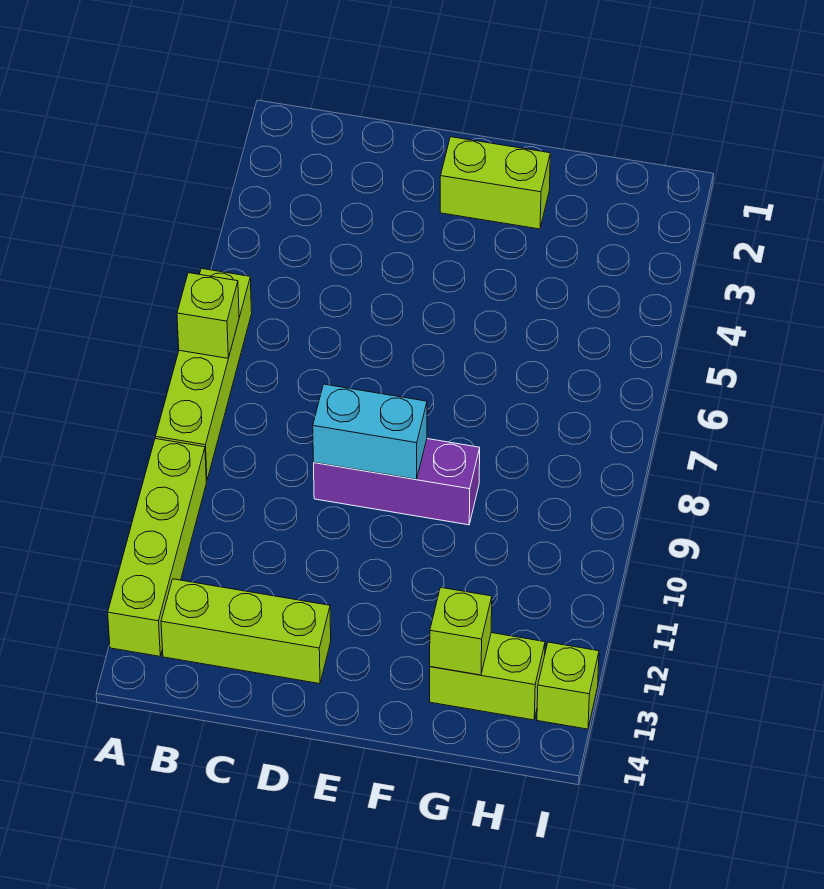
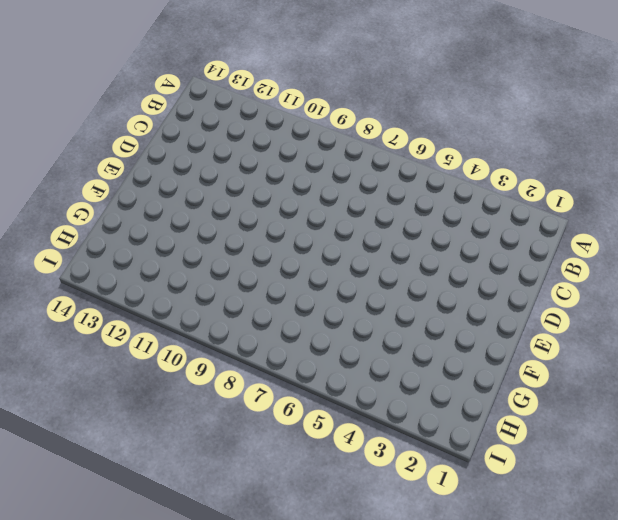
none -> lime 1x4 brick [155,268,252,481]
none -> lime 1x4 brick [108,439,206,656]

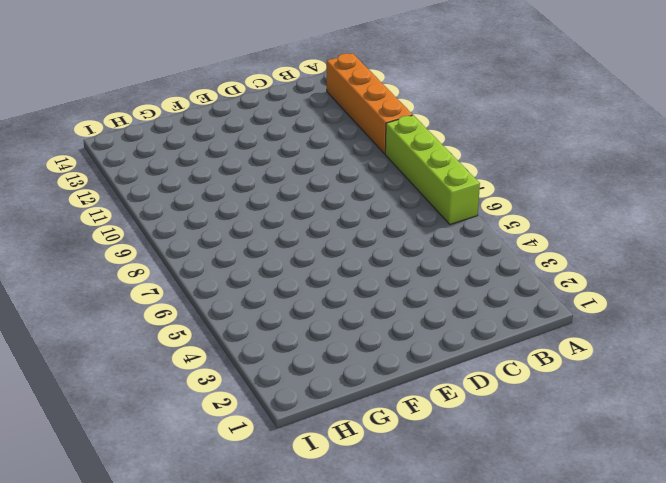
orange 1x4 brick [327,53,413,154] -> lime 1x4 brick [108,439,206,656]
none -> lime 1x3 brick [161,579,331,684]
none -> purple 1x3 brick [314,439,480,525]

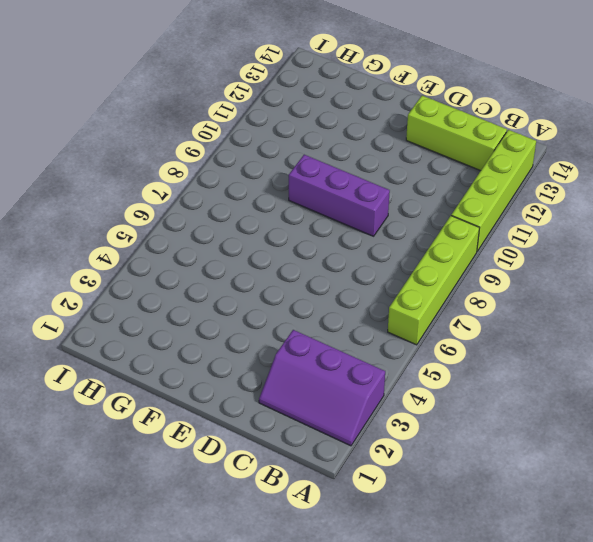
purple 2x3 slope [259,330,385,446] -> none
none -> lime 1x2 brick [440,137,550,229]
none -> lime 1x2 brick [430,633,545,720]

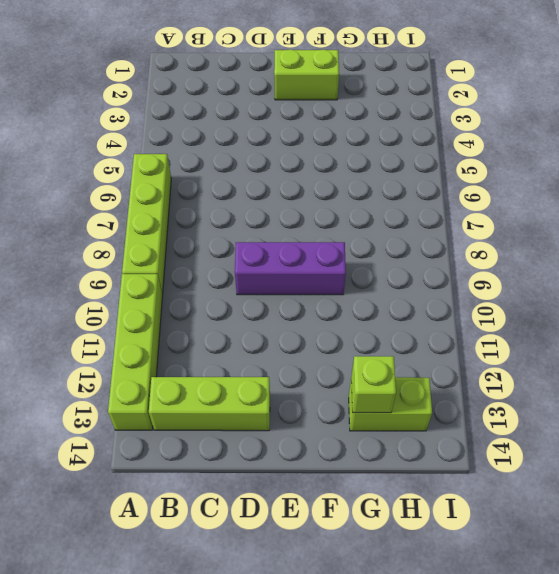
none -> lime 1x1 brick [537,642,599,729]
none -> lime 1x1 brick [177,273,239,358]

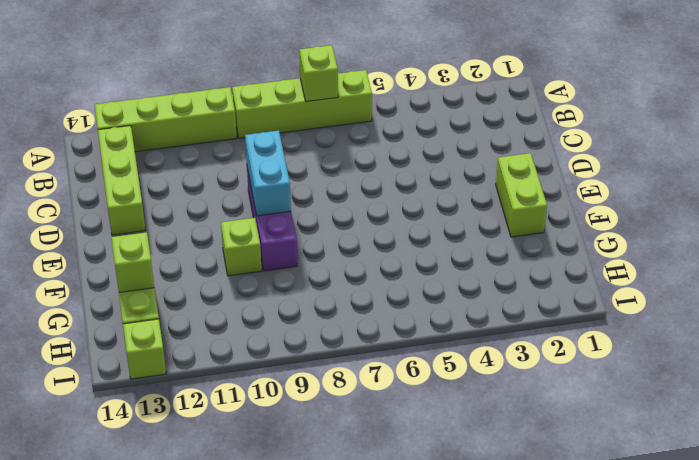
lime 1x1 brick [221,218,262,276] -> none

